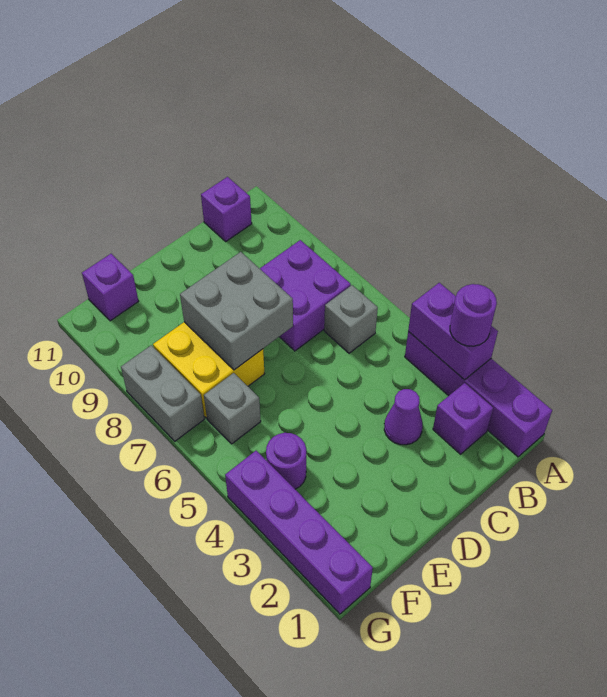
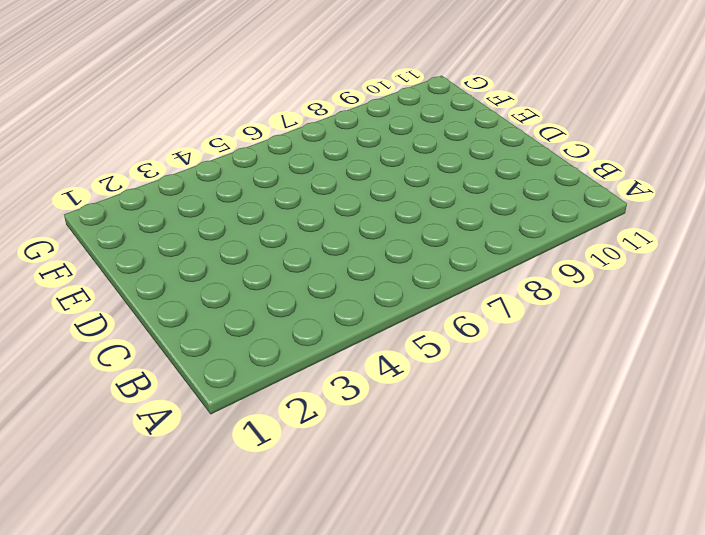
none -> purple 1x4 brick [405,332,552,457]
none -> purple 1x1 brick [433,383,493,454]
none -> grey 1x1 brick [324,285,378,353]

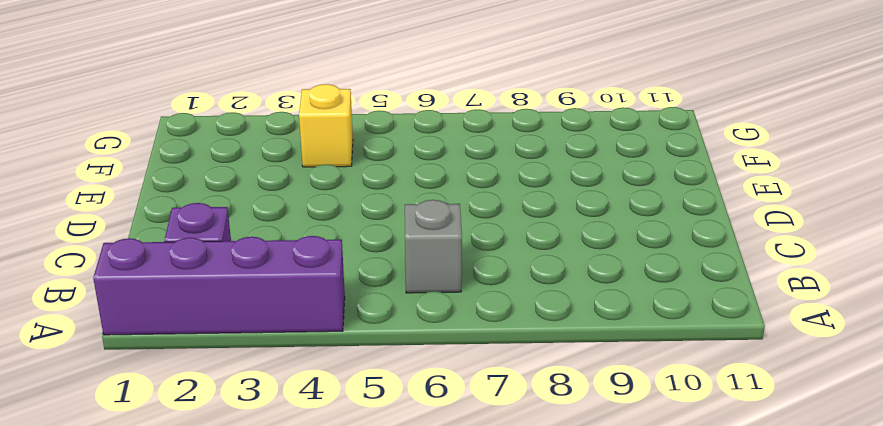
yellow 1x1 brick [299,84,353,167] -> purple 1x1 round brick [266,433,306,489]
none -> purple 2x2 brick [260,240,351,351]
none -> purple 1x1 brick [201,177,252,241]
none -> purple 1x1 cone [384,389,423,445]

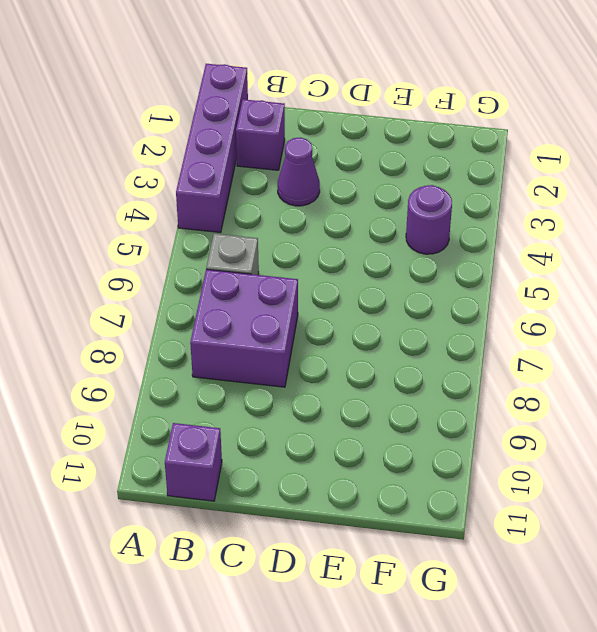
none -> yellow 2x2 brick [153,322,265,418]
none -> grey 1x1 brick [204,373,261,444]
none -> purple 1x1 brick [82,254,139,321]

